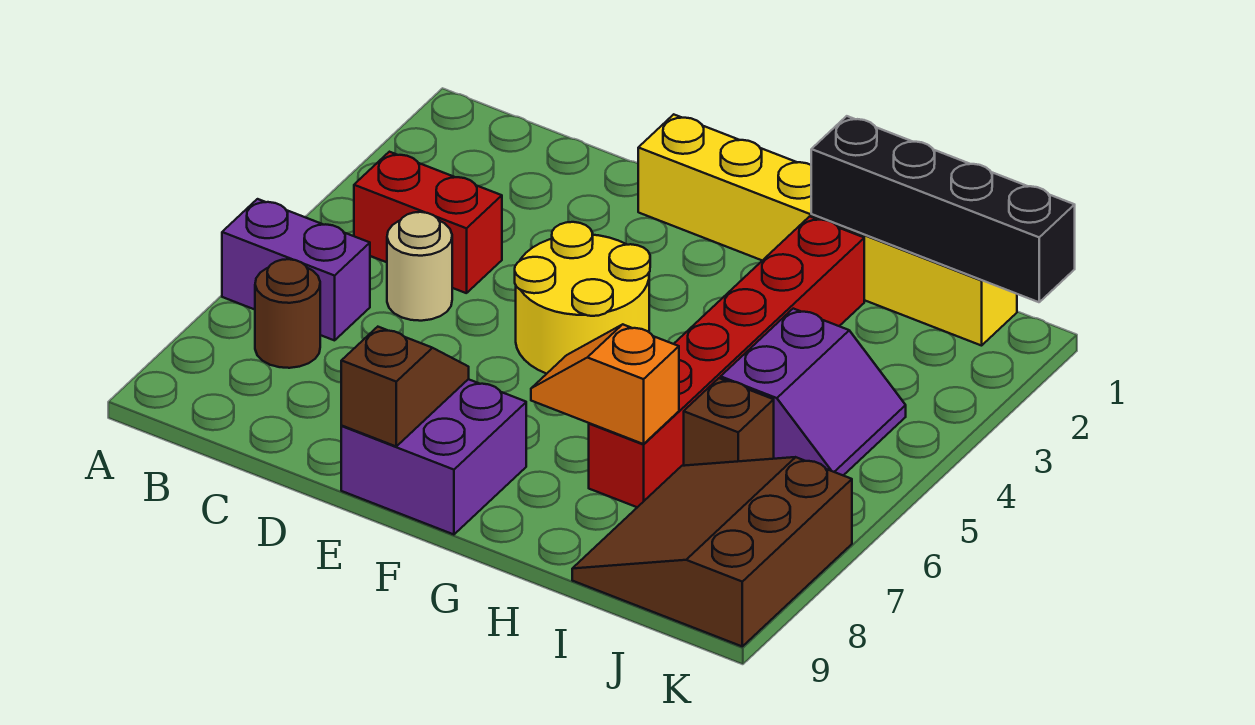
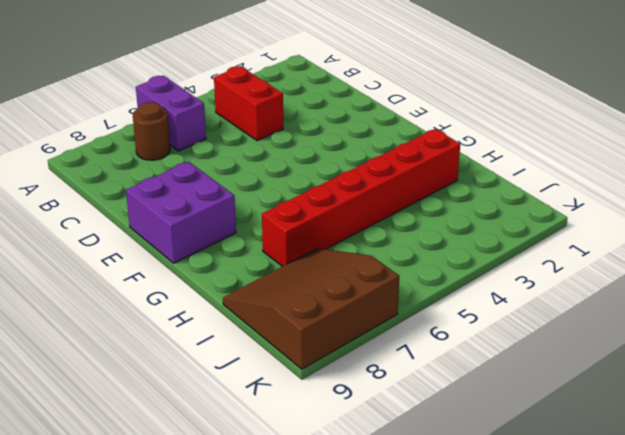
none -> tan 1x1 round brick [387,212,452,321]
none -> yellow 1x6 brick [638,114,1017,346]
none -> yellow 2x2 round brick [515,222,650,374]

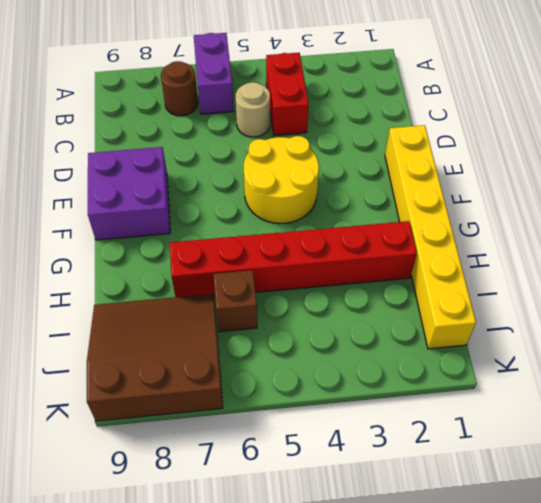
none -> purple 2x2 slope [721,309,906,475]
none -> brown 1x2 slope [341,327,469,446]
none -> orange 1x2 slope [531,324,679,444]

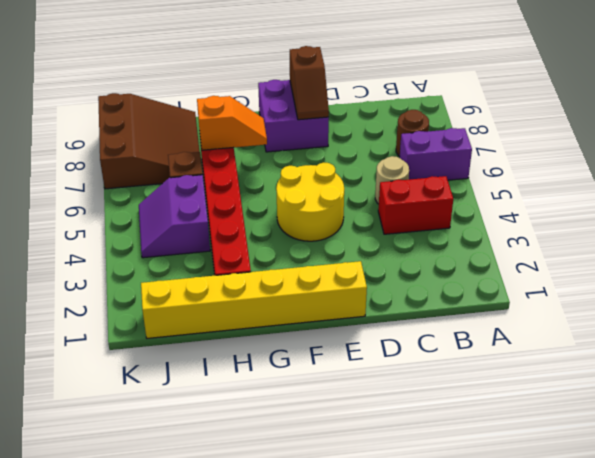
none -> black 1x4 brick [811,116,1075,302]

